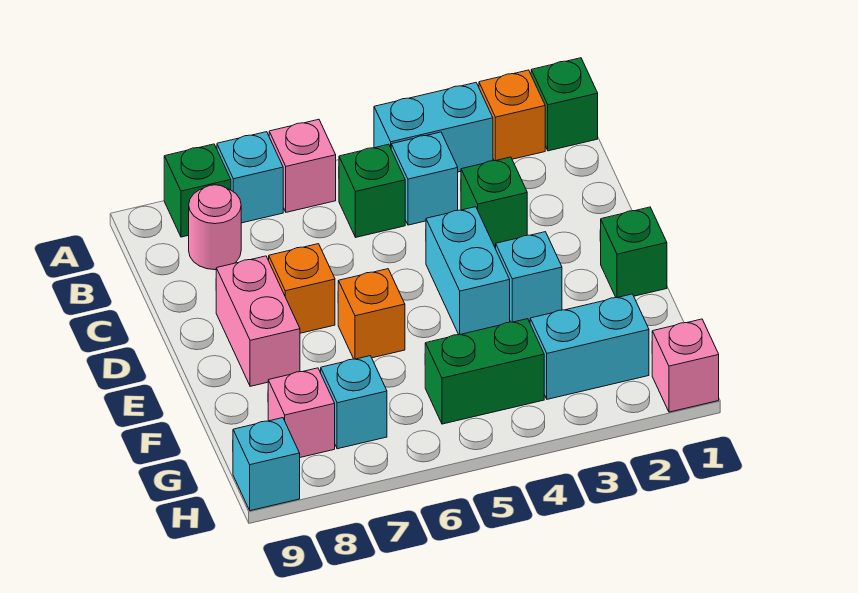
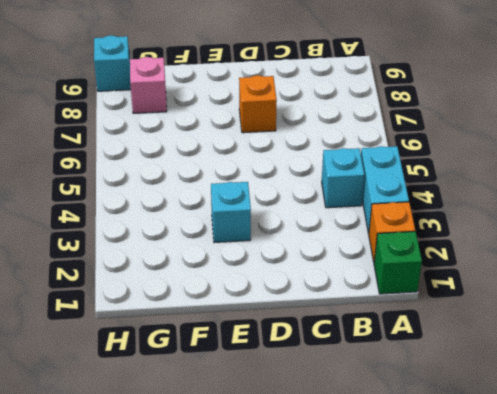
none -> pink 1x1 brick [269,119,336,212]
none -> cyan 1x1 brick [217,132,283,223]
none -> green 1x1 brick [164,144,231,237]

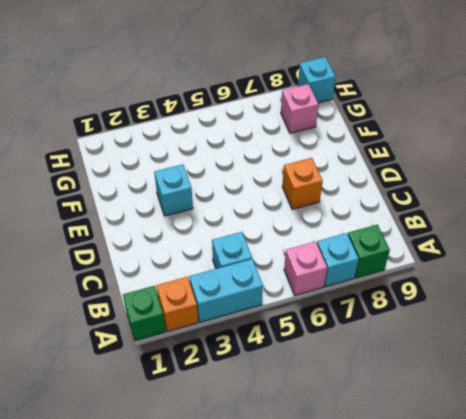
none -> green 1x1 brick [339,144,405,237]
none -> pink 1x1 round brick [189,185,241,270]
none -> green 1x1 brick [461,157,527,246]

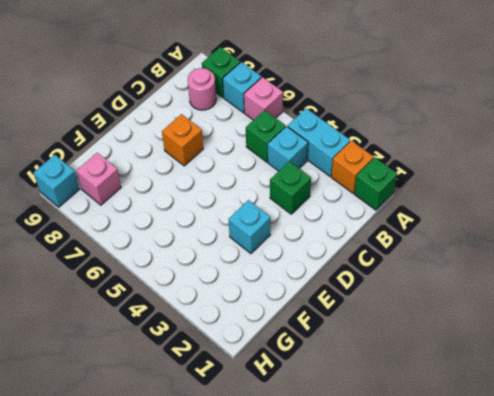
none -> cyan 1x2 brick [426,207,510,335]
none -> pink 1x2 brick [216,256,300,386]
none -> green 1x1 brick [601,207,667,298]

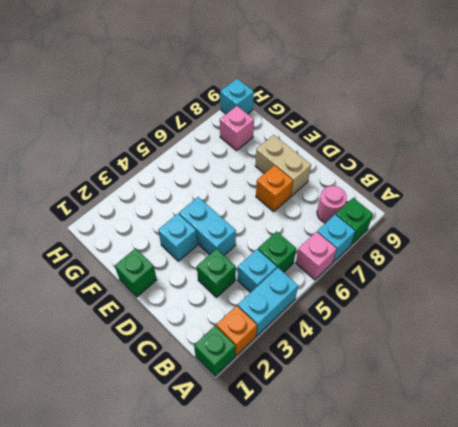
tan 1x2 brick [255,135,311,196] -> pink 1x2 brick [216,256,300,386]
none -> orange 1x1 brick [338,269,405,359]
none -> cyan 1x2 brick [530,294,649,399]
none -> green 1x2 brick [425,319,544,424]

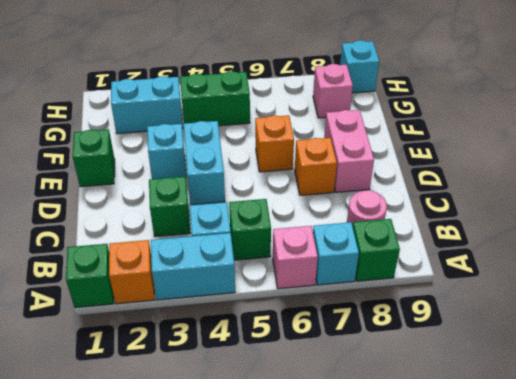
none -> cyan 1x1 brick [321,356,387,449]
none -> pink 1x1 brick [652,319,719,412]

